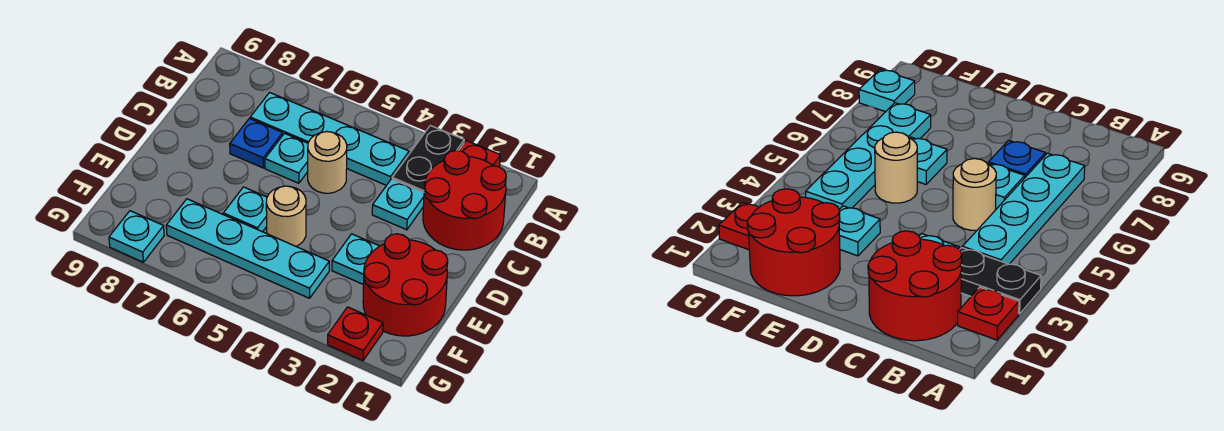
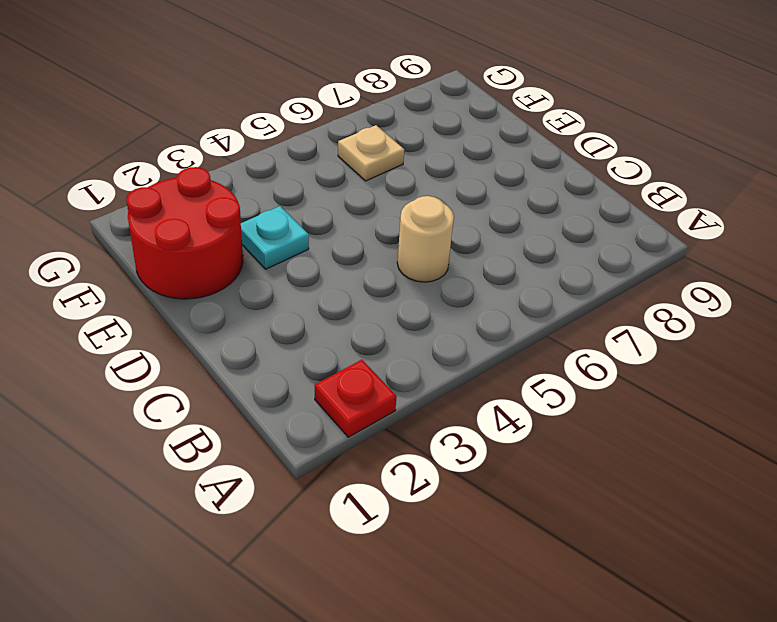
tan 1x1 plate [338,125,404,181] -> cyan 1x4 plate [166,199,329,298]
none -> black 1x2 plate [392,126,464,192]
none -> red 2x2 round brick [423,150,506,250]
none -> cyan 1x4 plate [250,93,409,185]

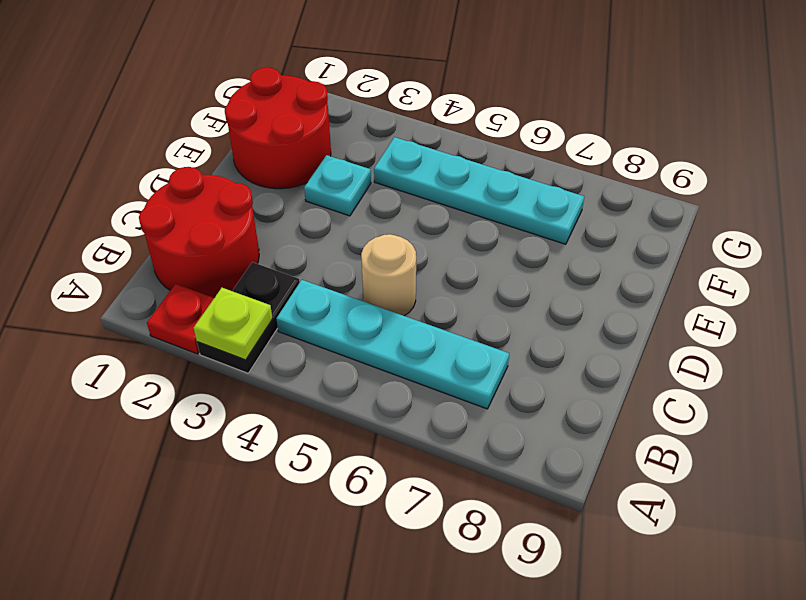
lime 1x1 plate [194,288,272,360] -> none
none -> cyan 1x1 plate [372,179,424,230]
none -> cyan 1x1 plate [265,133,308,183]
none -> blue 1x1 plate [230,118,283,168]

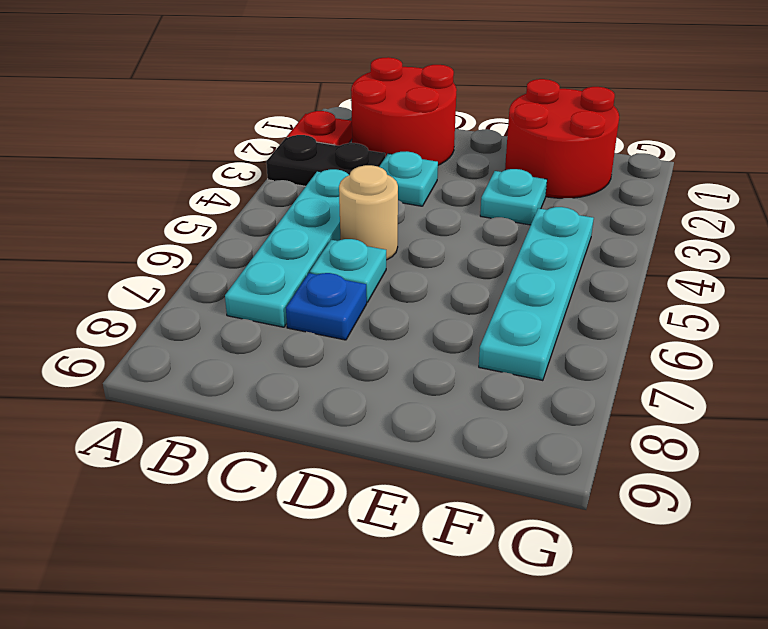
none -> tan 1x1 round brick [266,186,306,246]
none -> cyan 1x1 plate [223,187,267,232]
none -> red 1x1 plate [328,307,383,361]

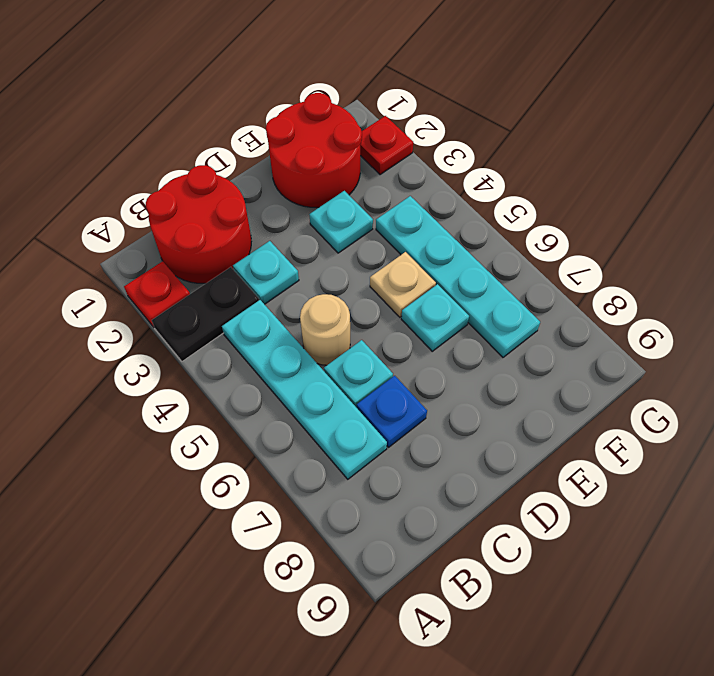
tan 1x1 plate [370,252,436,317] -> tan 1x1 round brick [266,186,306,246]
none -> cyan 1x1 plate [109,211,164,262]

